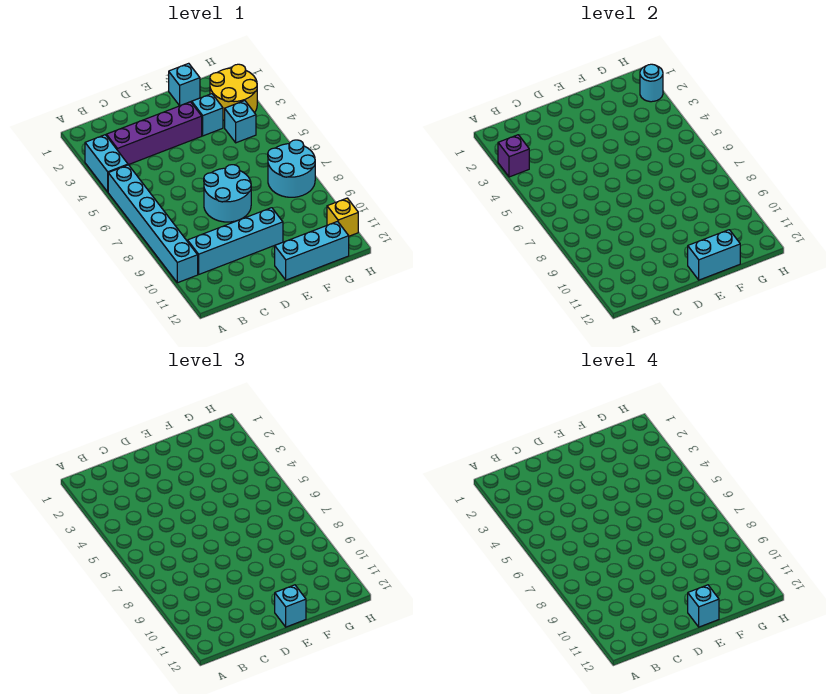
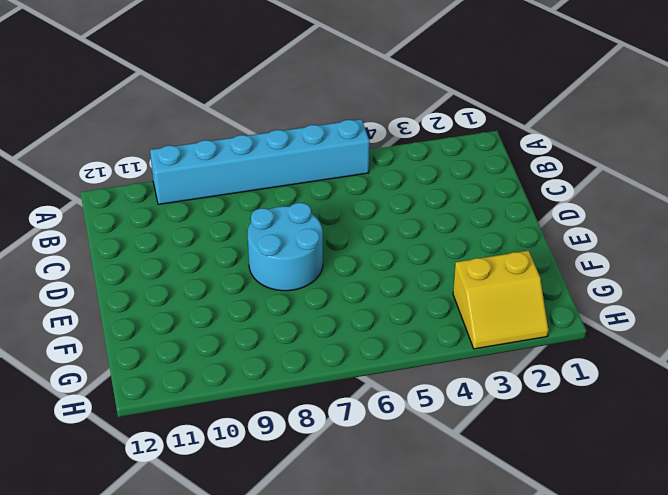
yellow 2x2 slope [453,251,548,349] -> yellow 2x2 round brick [210,64,257,121]
none -> cyan 1x2 brick [85,135,128,192]
none -> purple 1x4 brick [106,102,202,165]
none -> cyan 1x4 brick [187,208,283,274]

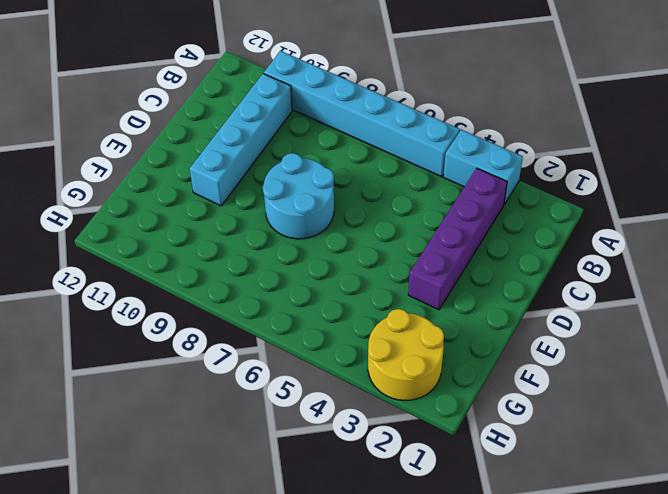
none -> cyan 1x3 brick [275,222,349,280]
none -> cyan 1x1 brick [169,63,200,106]
none -> cyan 1x1 brick [191,94,223,136]

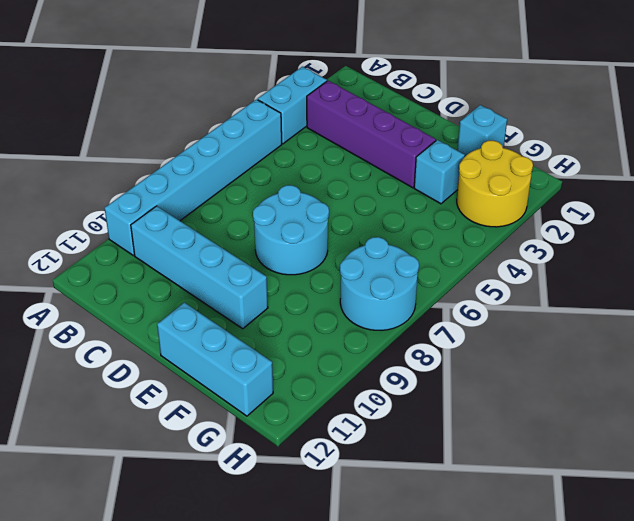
none -> cyan 1x1 brick [225,101,256,143]
none -> yellow 1x1 brick [327,198,358,236]
none -> purple 1x1 brick [498,135,529,177]

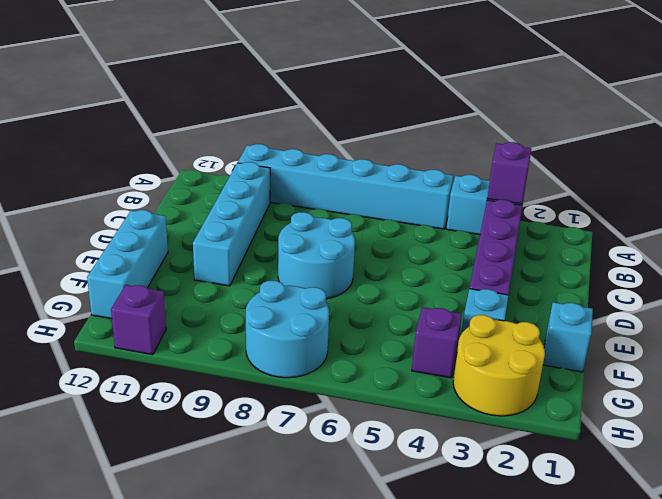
purple 1x1 brick [412,307,462,378] -> cyan 1x1 brick [225,101,256,143]
purple 1x1 brick [111,285,166,355] -> yellow 1x1 brick [327,198,358,236]
none -> cyan 1x2 brick [688,230,740,280]
none -> cyan 1x1 round brick [640,64,663,102]
none -> cyan 1x1 brick [275,585,306,627]

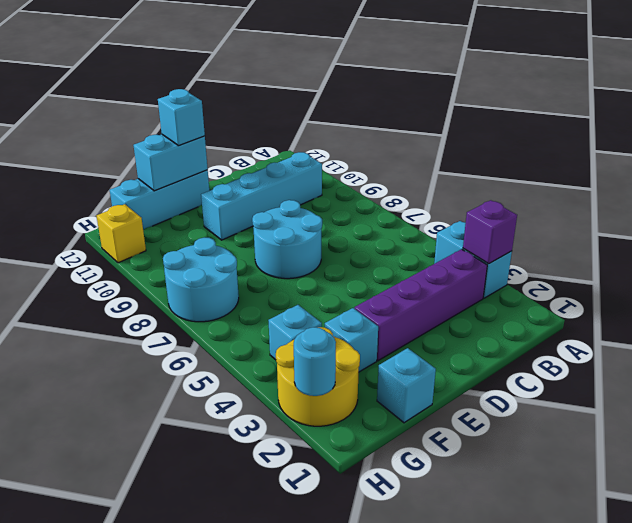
none -> cyan 1x6 brick [108,165,198,283]
none -> cyan 1x1 brick [688,585,719,627]

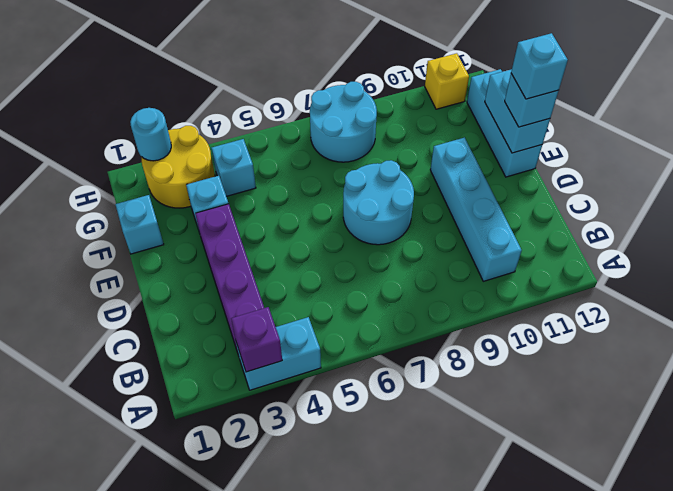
none -> cyan 1x6 brick [108,165,198,283]

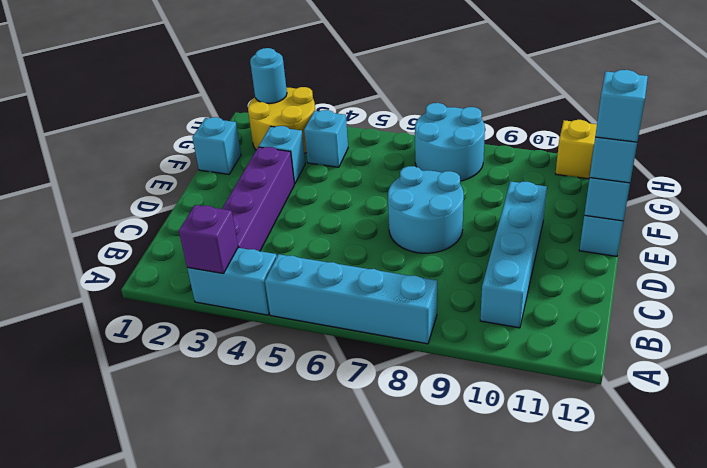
cyan 1x4 brick [265,254,437,344] -> cyan 1x6 brick [108,165,198,283]

